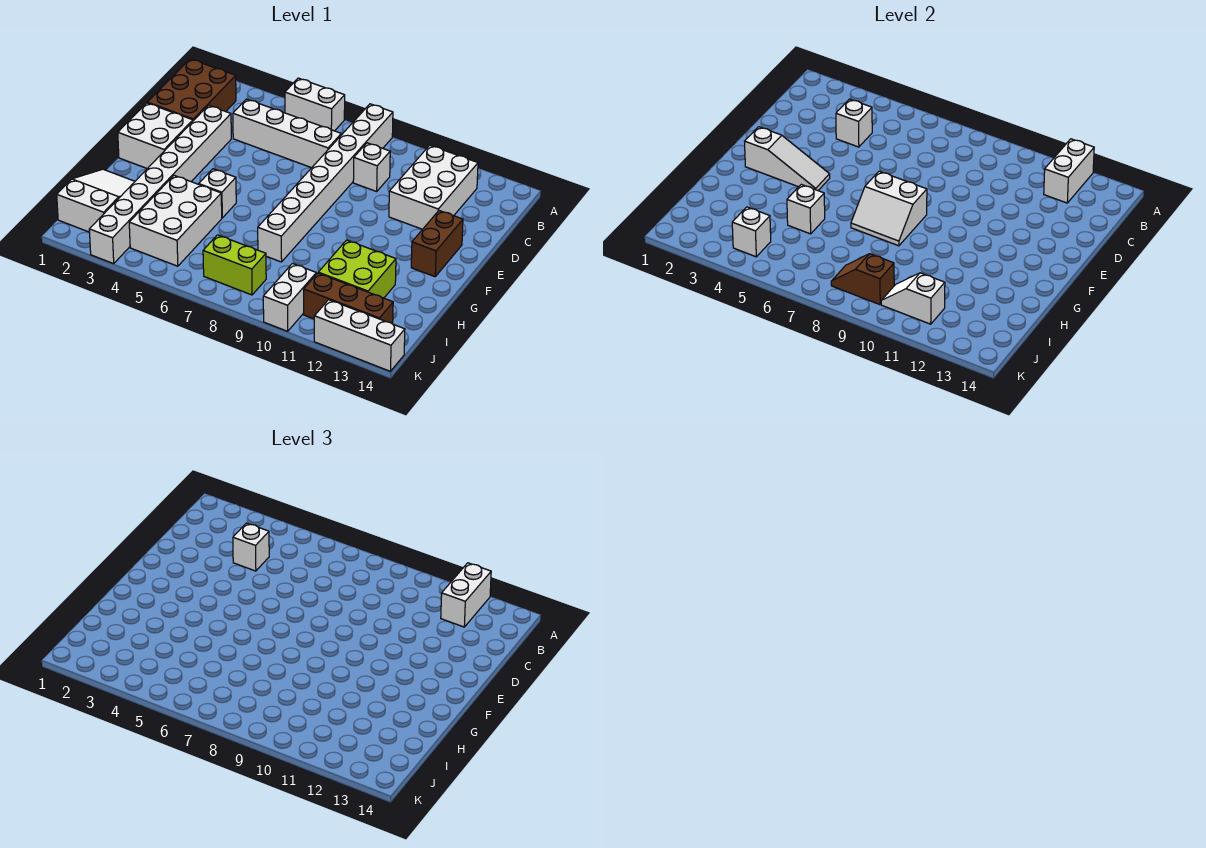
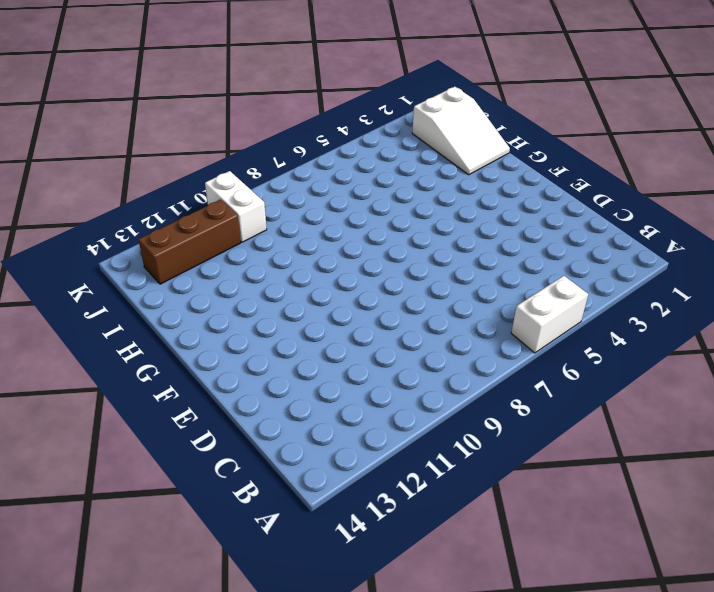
none -> white 1x8 brick [258,104,393,262]
none -> brown 2x3 brick [147,59,236,121]
none -> white 2x3 brick [389,145,478,229]

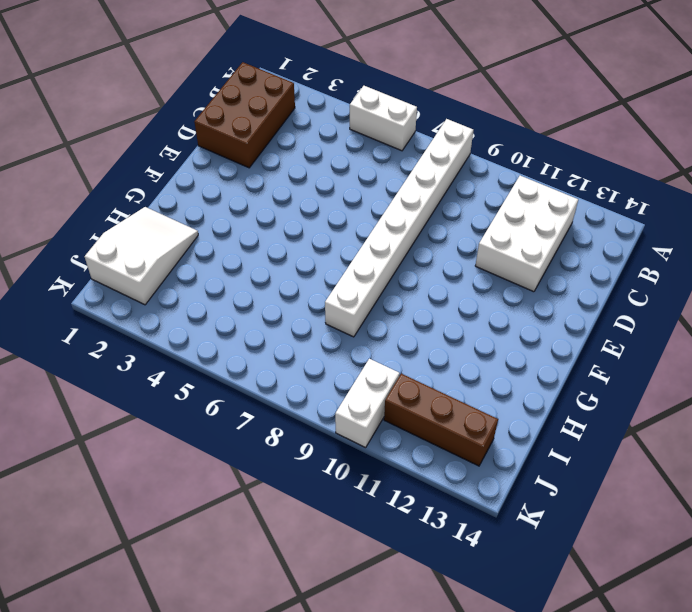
none -> white 1x4 brick [233,99,341,168]
none -> white 1x1 brick [353,143,390,191]
none -> white 1x8 brick [89,105,231,264]

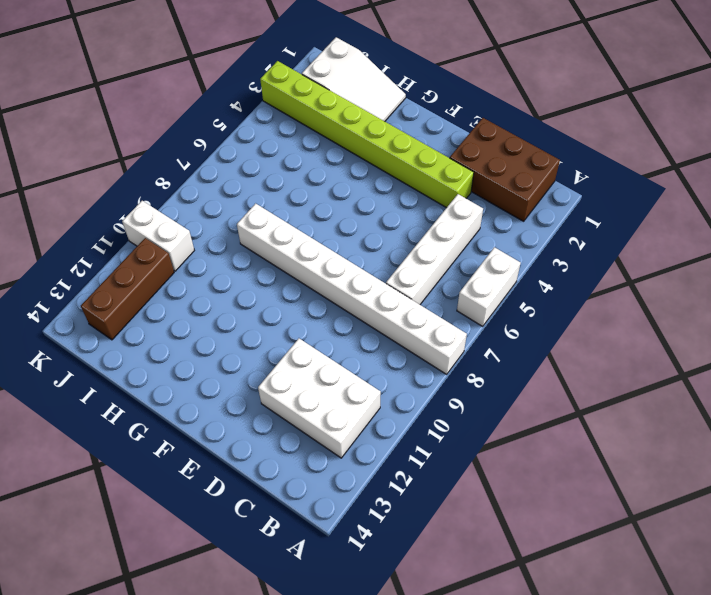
lime 1x8 brick [260,61,474,208] -> white 1x8 brick [89,105,231,264]
none -> white 1x1 brick [353,143,390,191]
none -> white 2x2 brick [118,103,193,169]
none -> brown 1x2 brick [411,211,463,277]

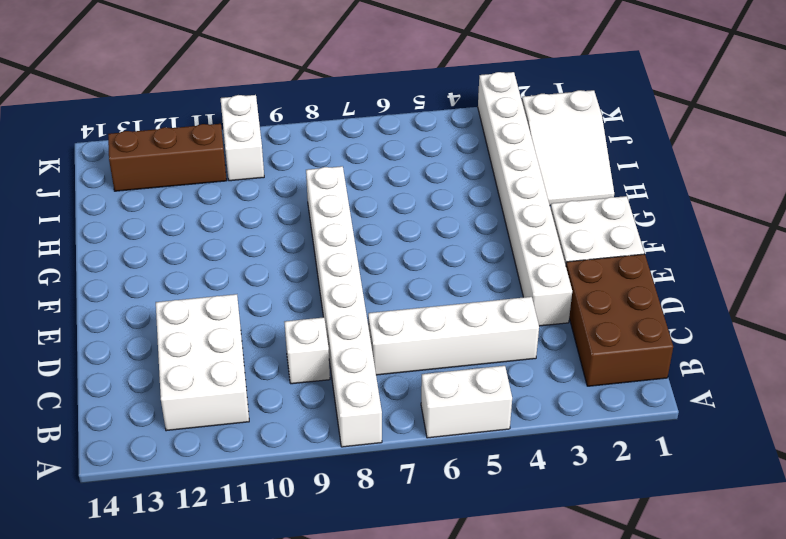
none -> brown 1x2 brick [411,211,463,277]
none -> white 1x1 brick [199,169,236,218]
none -> white 2x3 brick [129,175,222,266]

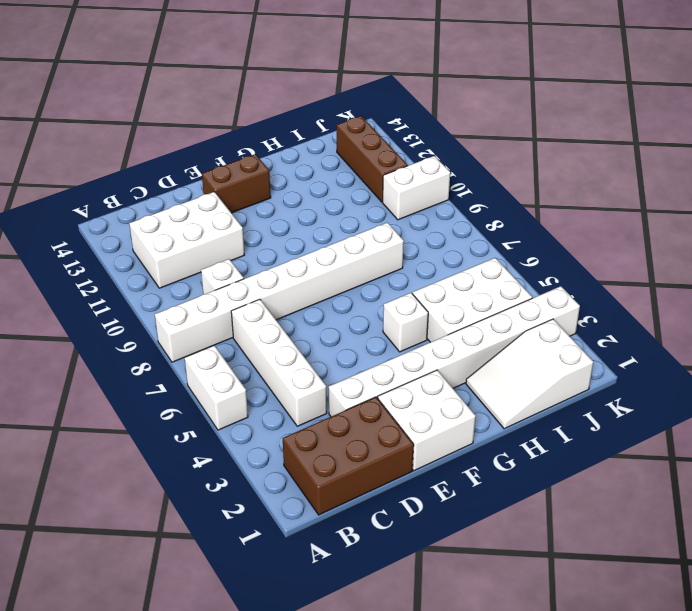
none -> lime 2x2 brick [318,240,396,298]
none -> lime 1x2 brick [203,235,266,295]
none -> white 1x3 brick [314,300,405,371]

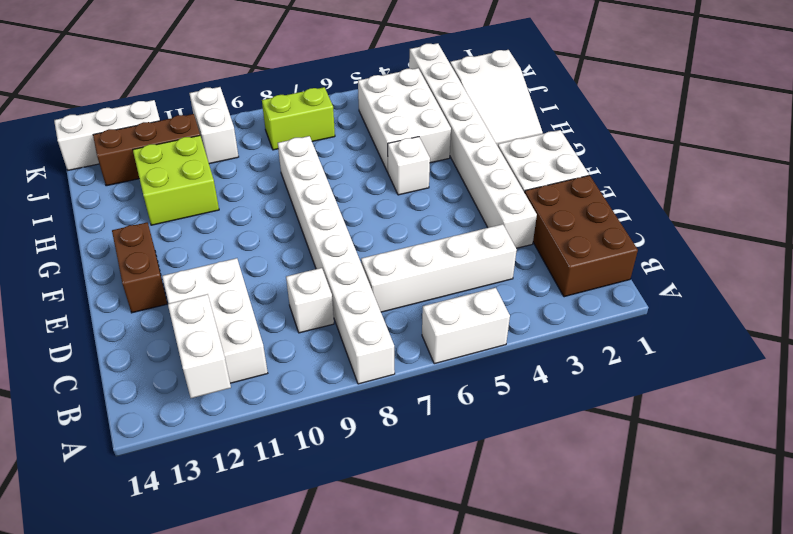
none -> white 1x1 brick [836,99,872,147]
none -> white 1x3 slope [745,127,830,190]
none -> white 2x2 slope [851,171,927,246]

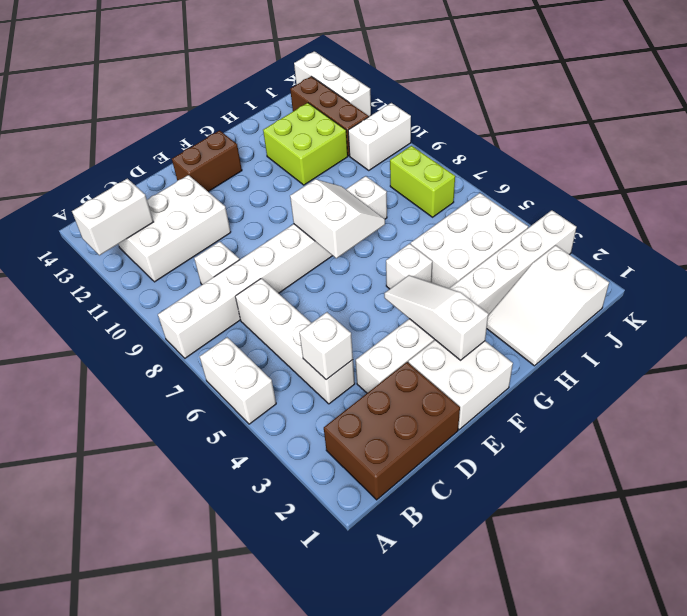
none -> white 1x1 brick [787,184,825,234]
none -> white 1x1 brick [732,207,771,257]
none -> brown 1x2 slope [831,254,894,305]

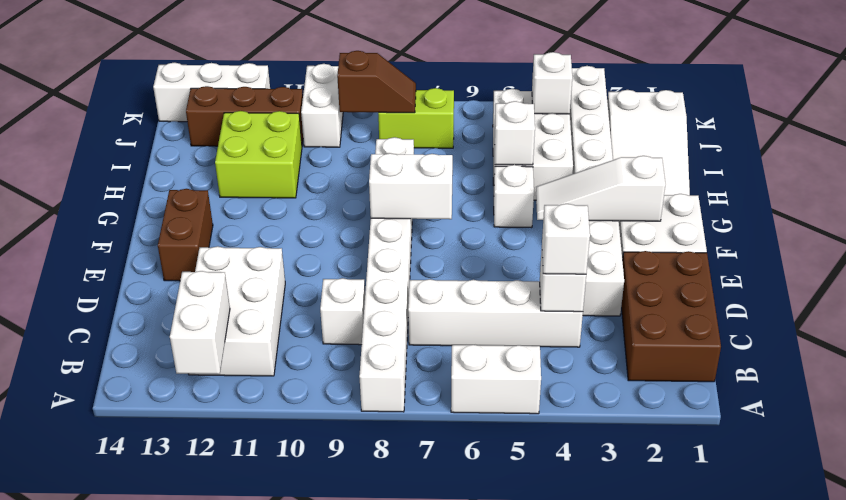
none -> white 1x2 slope [881,273,945,324]
none -> white 1x2 brick [441,563,491,627]

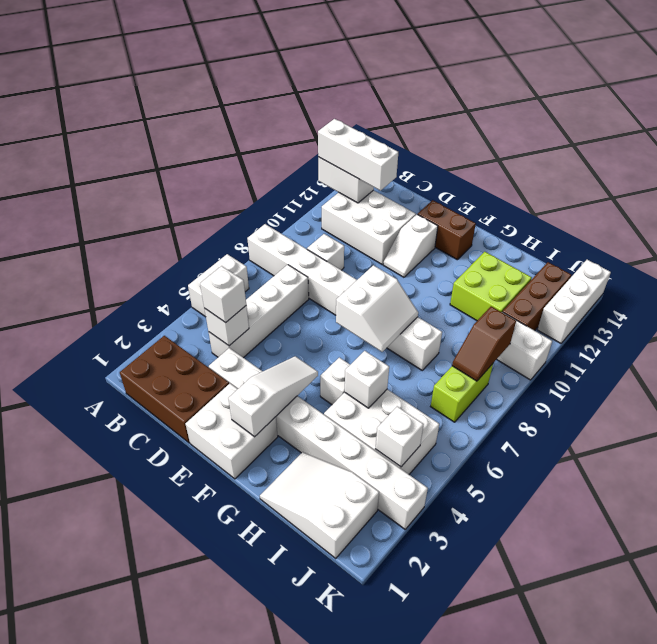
white 1x3 brick [318,119,398,191] -> white 1x2 brick [441,563,491,627]
white 1x2 slope [384,214,438,277] -> white 1x2 slope moved to [881,273,945,324]

